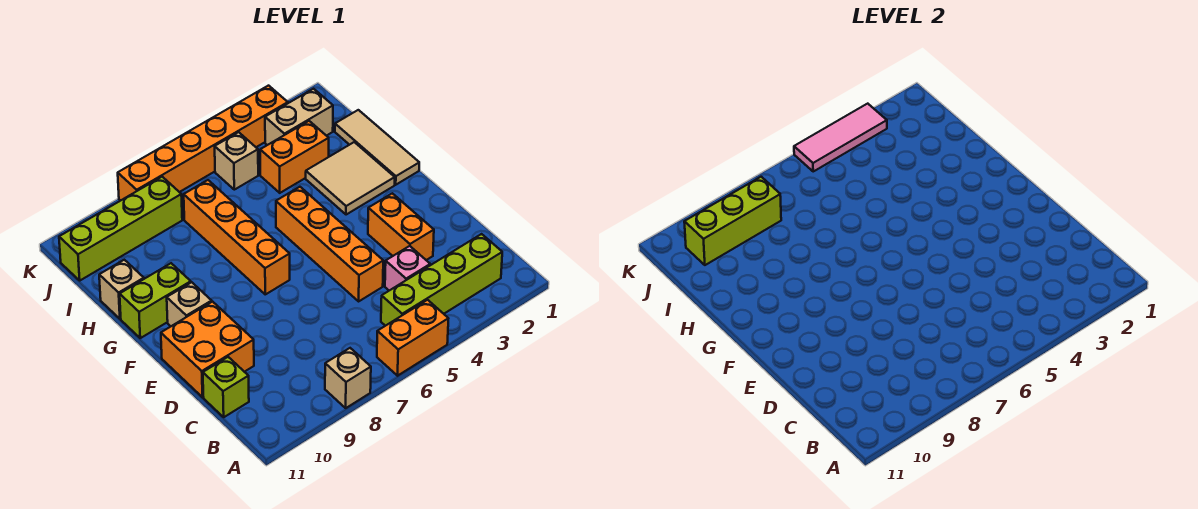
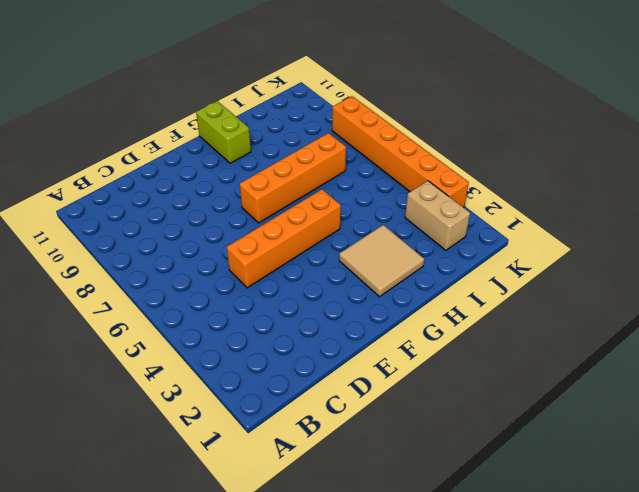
none -> orange 1x2 brick [377,300,448,376]
none -> tan 1x1 brick [325,348,371,408]
none -> lime 1x4 brick [381,234,502,326]

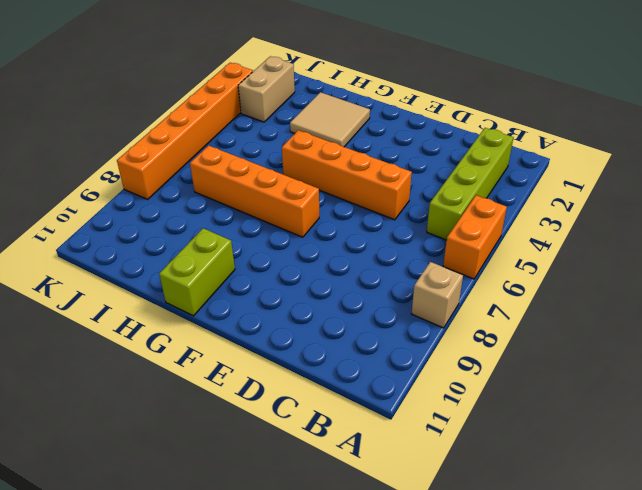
none -> pink 1x1 brick [385,246,430,291]
none -> lime 1x1 brick [203,357,249,417]
none -> orange 1x2 brick [368,193,434,260]

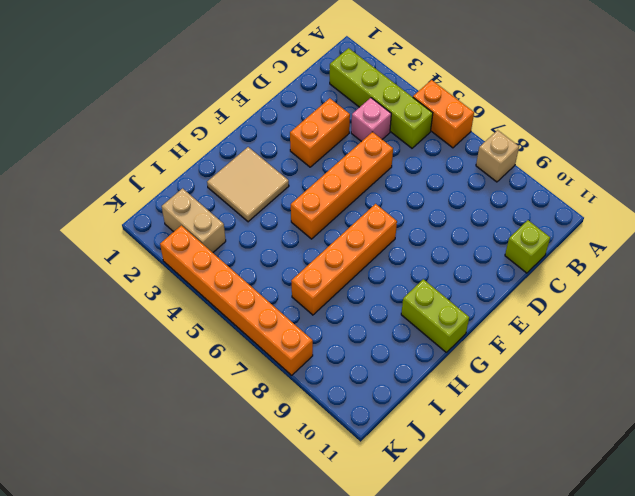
none -> orange 2x2 brick [161,302,254,397]
none -> tan 1x1 brick [167,282,212,326]
none -> tan 1x3 tile [335,110,419,185]

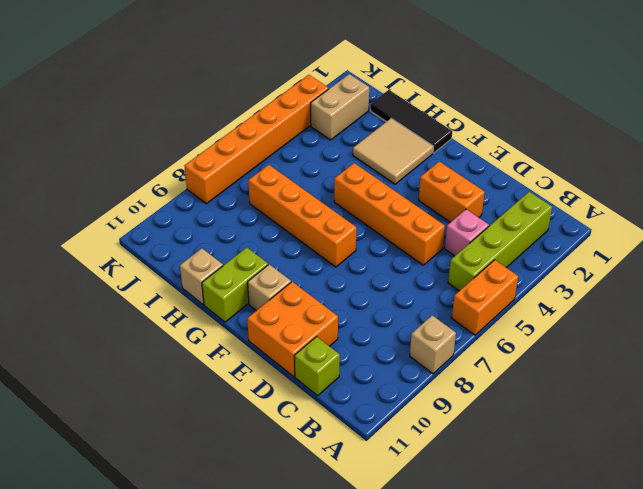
black 1x3 tile [370,90,452,153] -> tan 1x3 tile [335,110,419,185]
none -> orange 1x2 brick [260,121,329,193]
none -> tan 1x1 brick [215,132,258,190]
none -> lime 1x4 brick [59,177,182,280]

